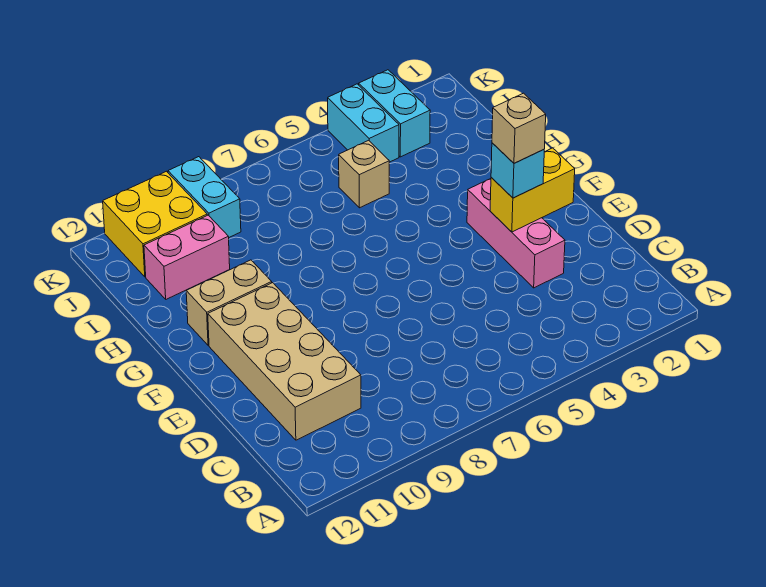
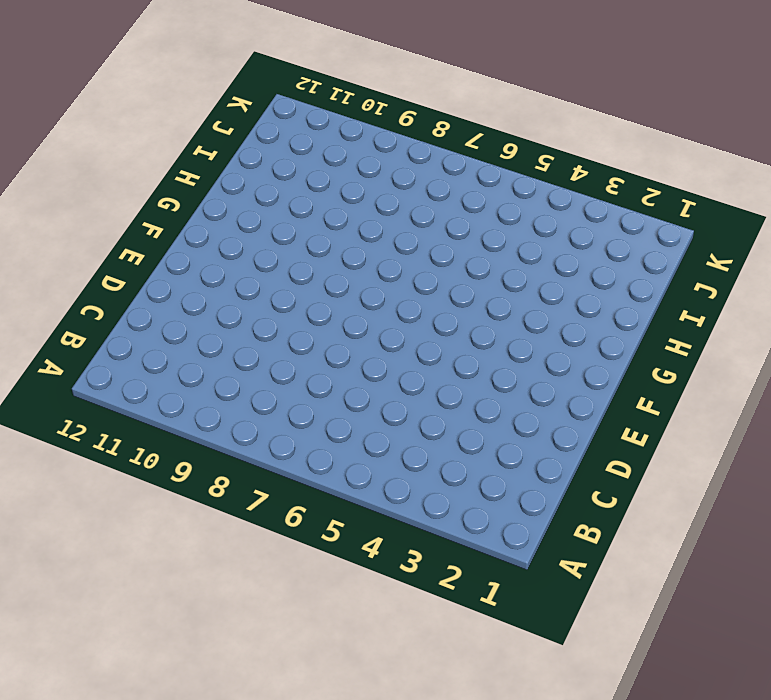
none -> tan 2x4 brick [208,283,361,440]
none -> pink 1x3 brick [467,179,565,288]
none -> tan 1x2 brick [186,260,272,345]

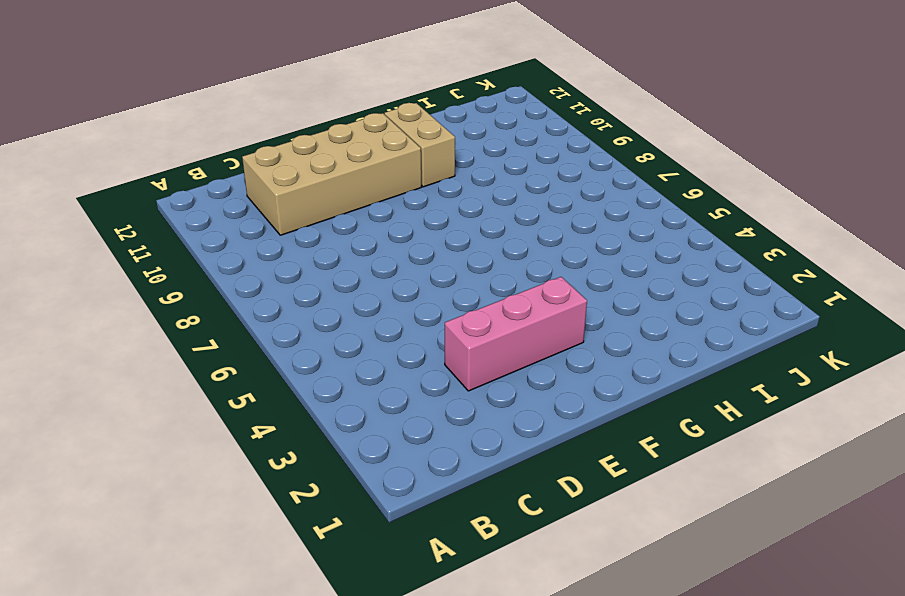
none -> tan 1x1 brick [339,140,389,208]
none -> pink 1x2 brick [144,215,230,299]
none -> cyan 1x2 brick [359,70,430,157]

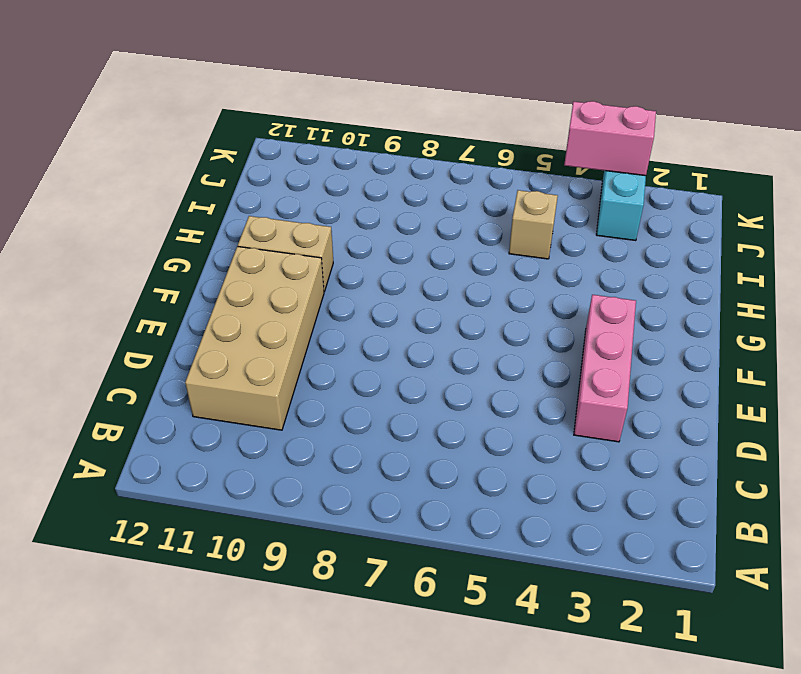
pink 1x2 brick [564,101,656,176] -> pink 1x2 brick moved to [144,215,230,299]
none -> cyan 1x2 brick [328,84,399,162]
none -> cyan 1x2 brick [168,157,241,237]
none -> yellow 2x2 brick [103,171,207,277]

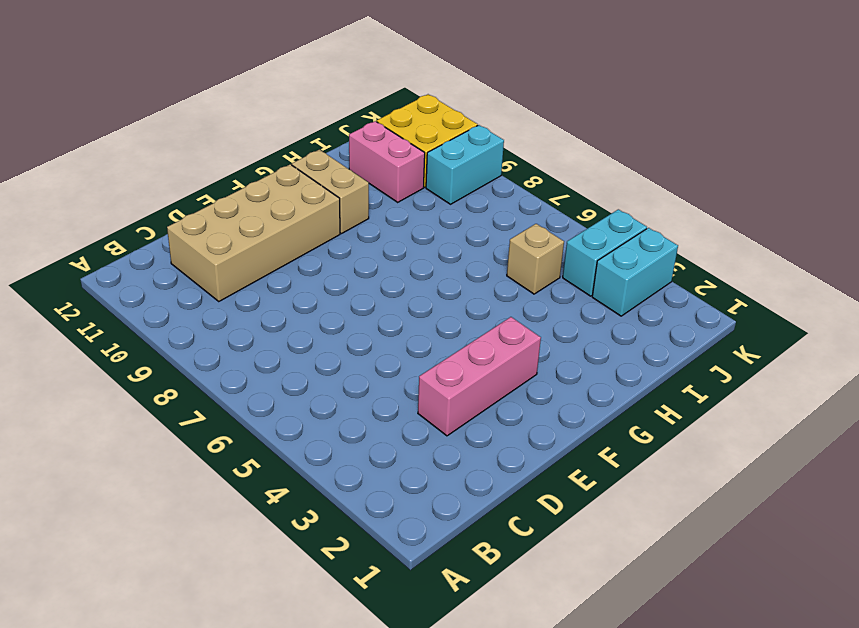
none -> yellow 1x2 brick [490,148,575,232]
none -> cyan 1x1 brick [491,143,544,198]
none -> tan 1x1 brick [492,93,546,163]

